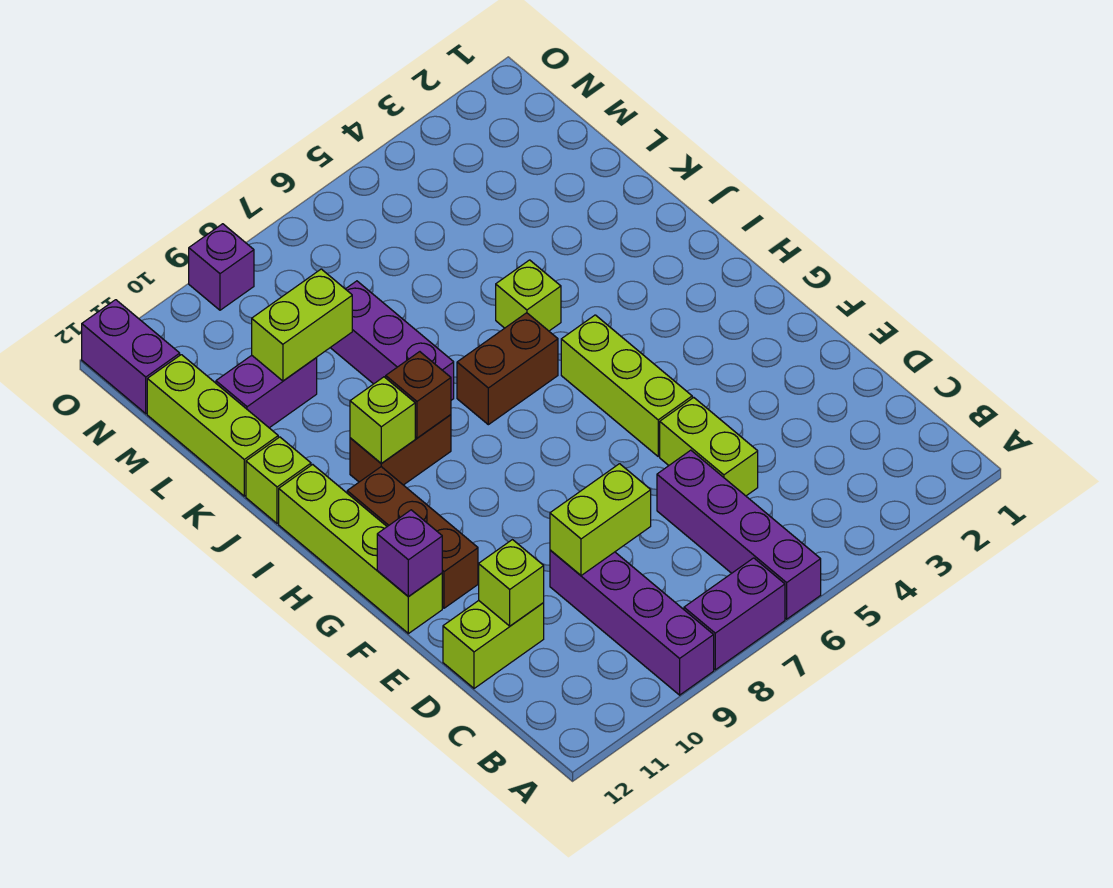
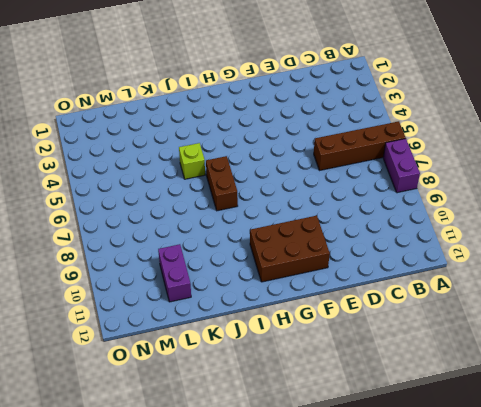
brown 1x4 brick [314,121,406,170] -> purple 1x4 brick [657,450,821,619]
brown 2x3 brick [250,216,330,282] -> brown 1x3 brick [347,467,478,608]
none -> purple 1x4 brick [550,550,714,695]
none -> lime 1x2 brick [660,397,758,496]
none -> lime 1x2 brick [443,601,544,688]

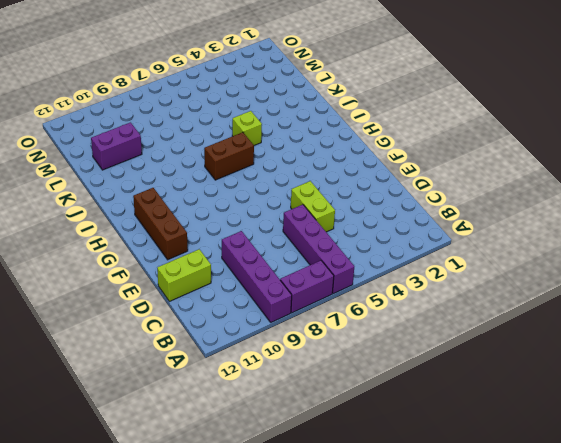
none -> lime 1x3 brick [561,315,692,456]
none -> lime 1x4 brick [279,464,442,634]
none -> brown 1x2 brick [350,415,451,485]

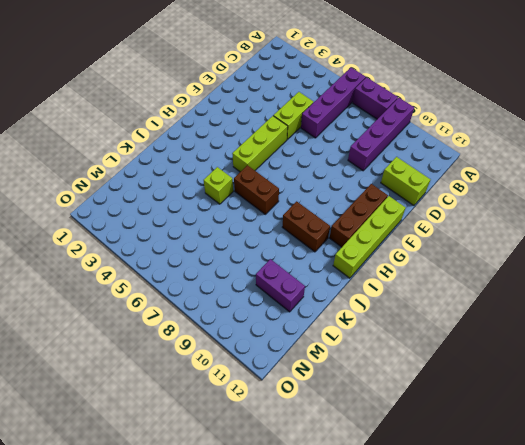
none -> purple 1x3 brick [330,281,454,400]
none -> lime 1x1 brick [246,437,311,524]
none -> lime 1x3 brick [147,355,278,496]

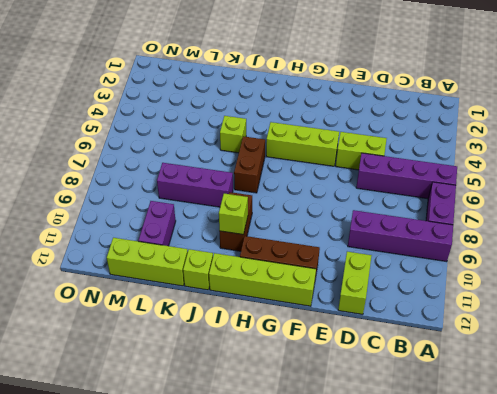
none -> purple 1x2 brick [82,300,180,414]
none -> purple 1x1 brick [189,224,254,310]
none -> lime 1x2 brick [550,464,651,576]

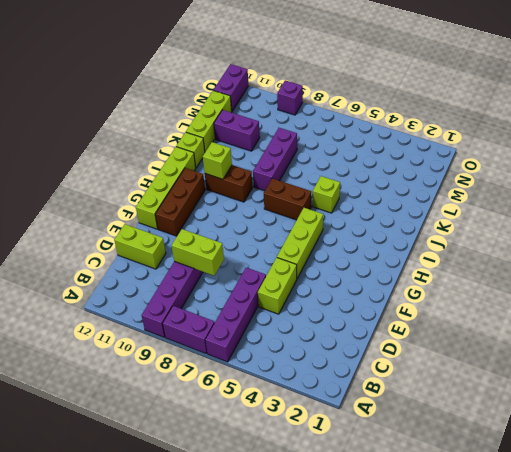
none -> lime 1x1 brick [479,540,544,626]
none -> purple 1x1 brick [377,510,442,597]
none -> brown 1x1 brick [386,352,451,438]

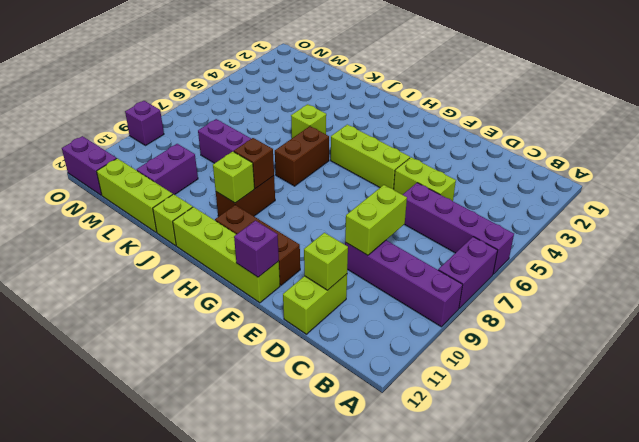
none -> lime 1x2 brick [252,269,352,381]

